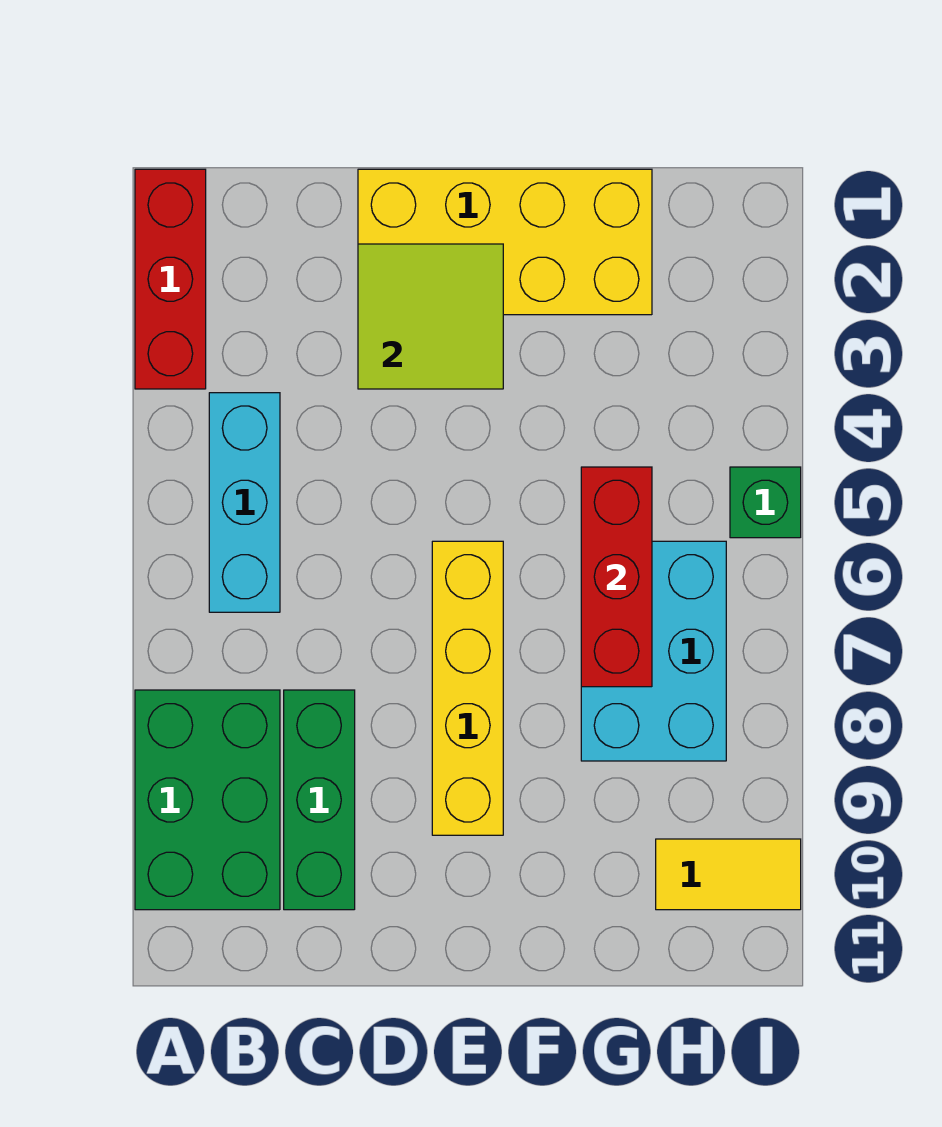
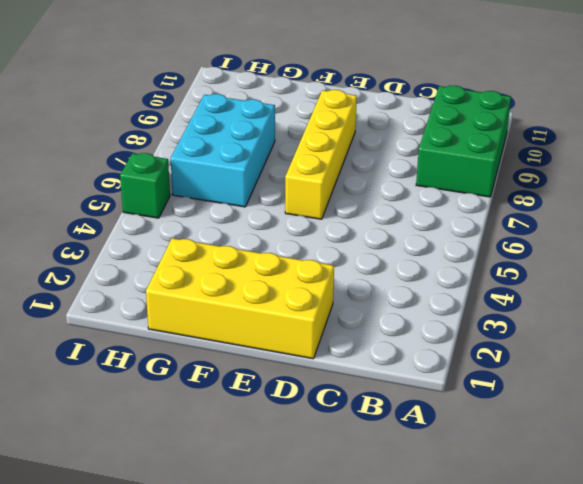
none -> red 1x3 brick [135,169,206,389]
none -> cyan 1x3 brick [209,393,280,612]

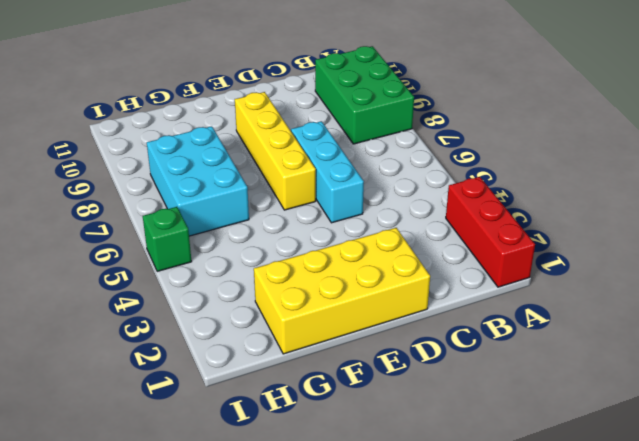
cyan 1x3 brick [291,121,364,223] -> cyan 1x3 brick moved to [209,393,280,612]
none -> green 1x3 brick [284,690,355,910]
none -> yellow 1x2 tile [656,839,801,910]

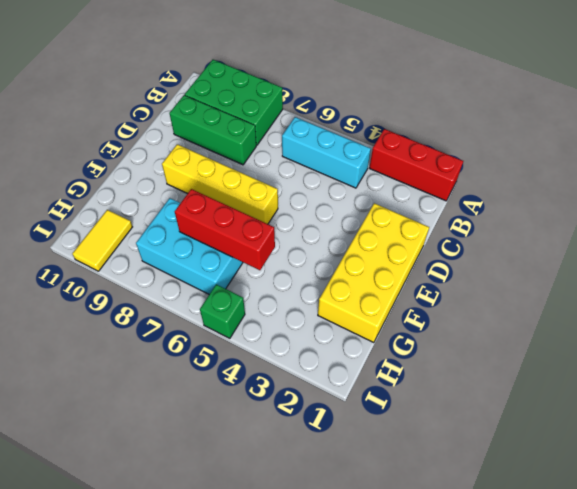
none -> lime 2x2 tile [358,244,503,389]

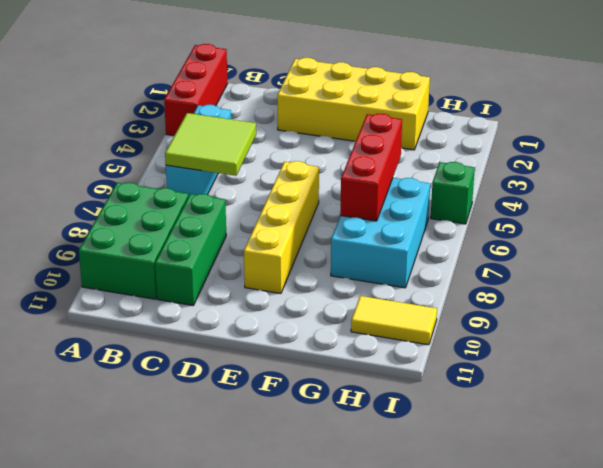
lime 2x2 tile [165,113,256,176] -> lime 2x2 tile moved to [358,244,503,389]

